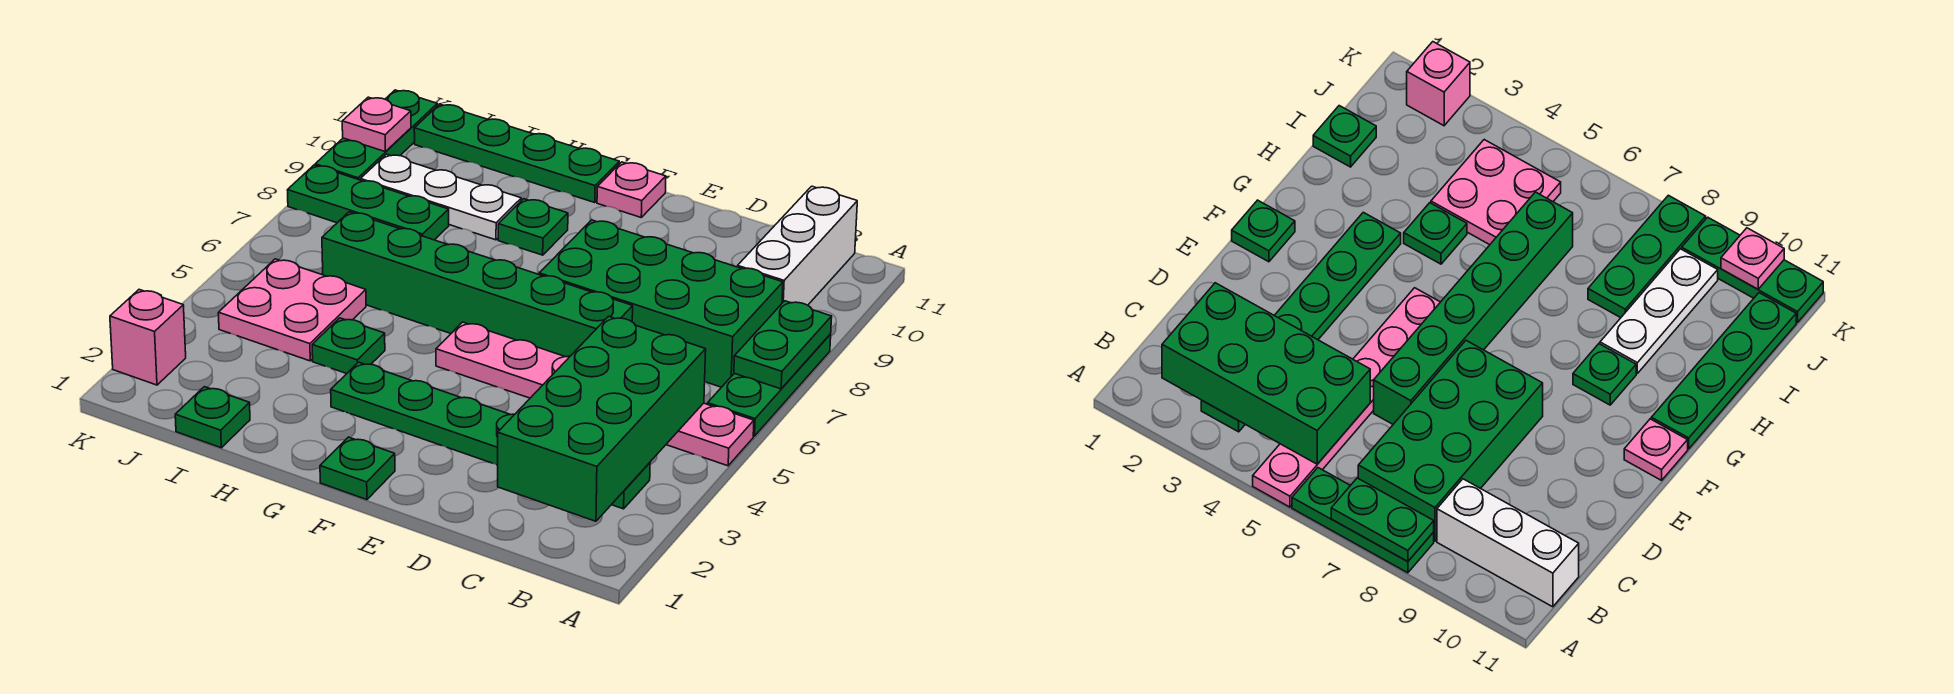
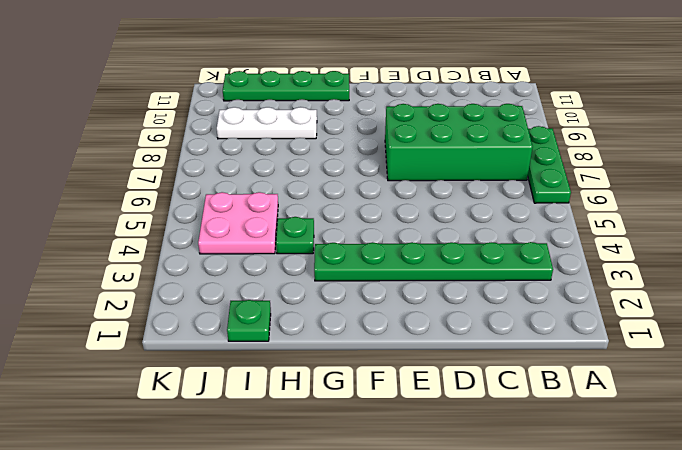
none -> pink 1x6 plate [436,322,754,466]
none -> white 1x3 brick [737,186,857,305]
none -> green 1x6 brick [322,212,633,357]

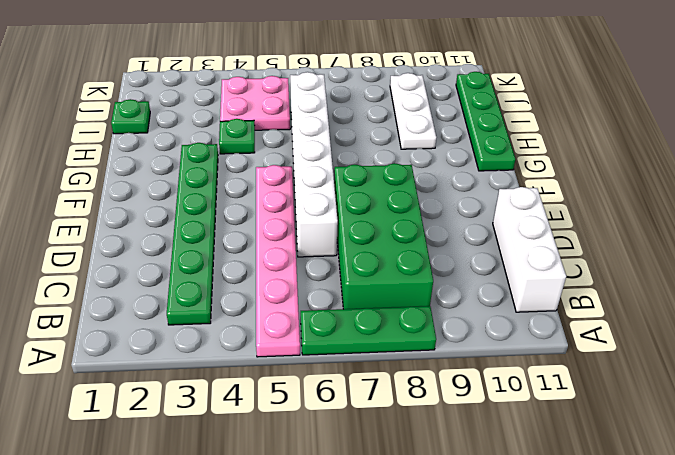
white 1x3 brick [493,187,566,312] -> white 1x3 brick turned to [737,186,857,305]
white 1x6 brick [290,72,338,257] -> green 1x6 brick [322,212,633,357]
none -> green 1x1 plate [320,437,395,500]
none -> pink 1x1 plate [597,162,666,217]
none -> green 1x1 plate [498,199,568,255]

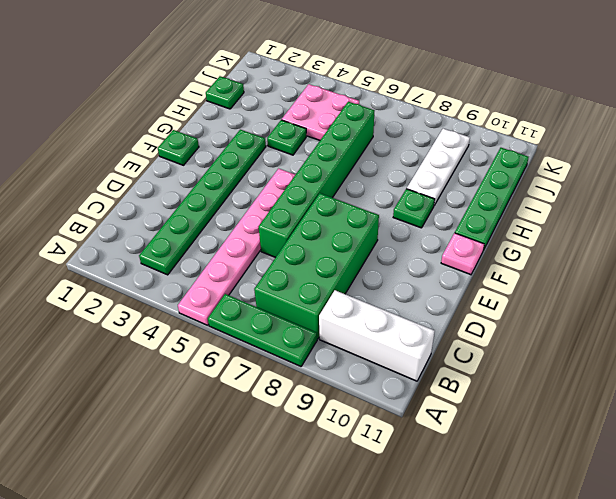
none -> green 1x3 plate [288,165,449,240]
none -> pink 1x1 brick [110,290,186,385]
none -> green 1x3 plate [315,90,437,180]

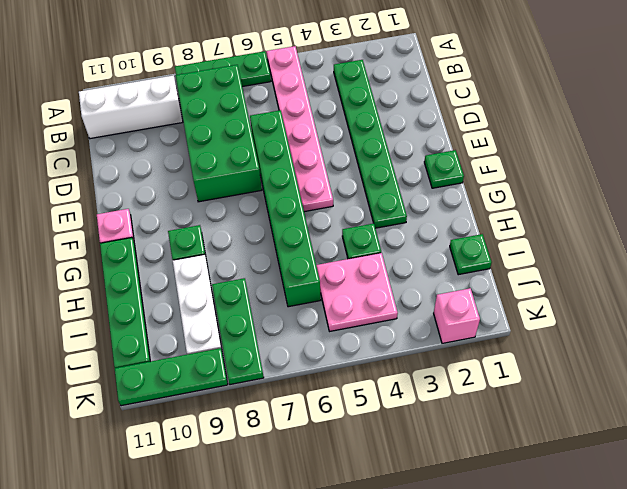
none -> green 1x2 plate [734,301,832,389]
none -> green 2x4 brick [498,316,706,521]
none -> pink 1x1 plate [342,97,411,151]

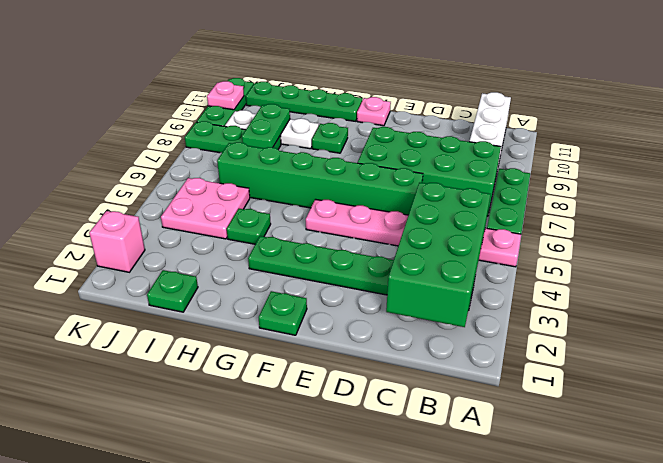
green 1x2 plate [242,104,290,148] -> green 1x2 plate moved to [734,301,832,389]

